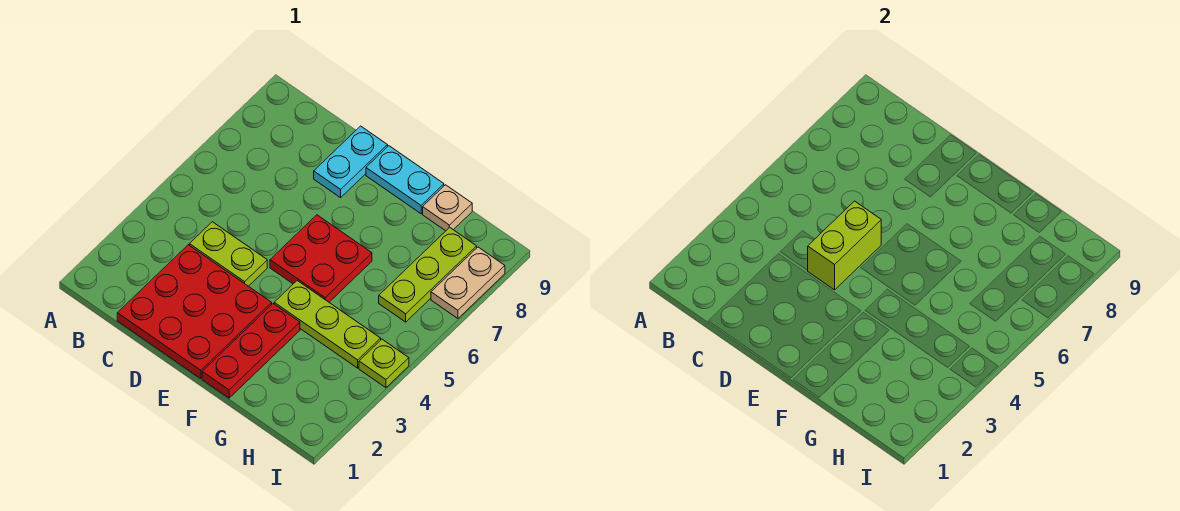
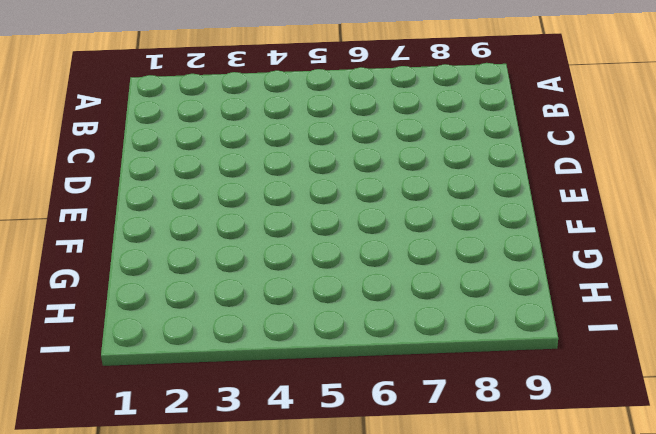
none -> red 3x3 plate [117,245,272,379]
none -> lime 1x2 plate [189,222,267,286]
none -> cyan 1x2 plate [314,126,388,198]

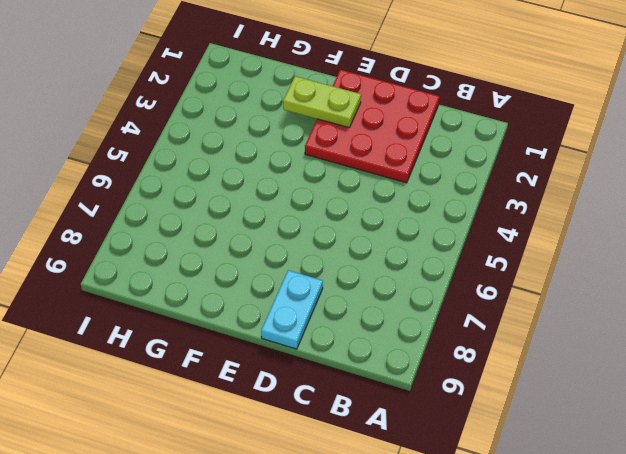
lime 1x2 plate [283,76,361,128] -> lime 1x2 plate moved to [189,222,267,286]
none -> red 2x2 plate [270,215,372,302]
none -> cyan 1x2 plate [366,146,444,214]
none -> red 1x3 plate [202,304,300,398]

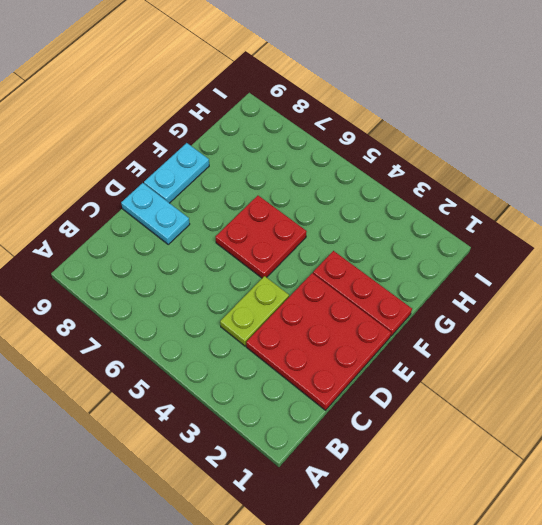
none -> lime 1x3 plate [274,281,381,368]
none -> tan 1x1 plate [423,185,472,231]
none -> lime 1x3 plate [379,227,477,322]

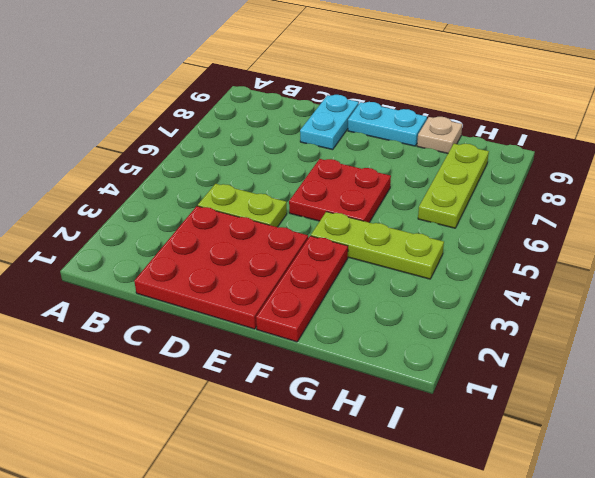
none -> lime 1x1 plate [359,339,409,388]
none -> tan 1x2 plate [431,247,505,318]
none -> lime 1x2 brick [807,201,881,290]

